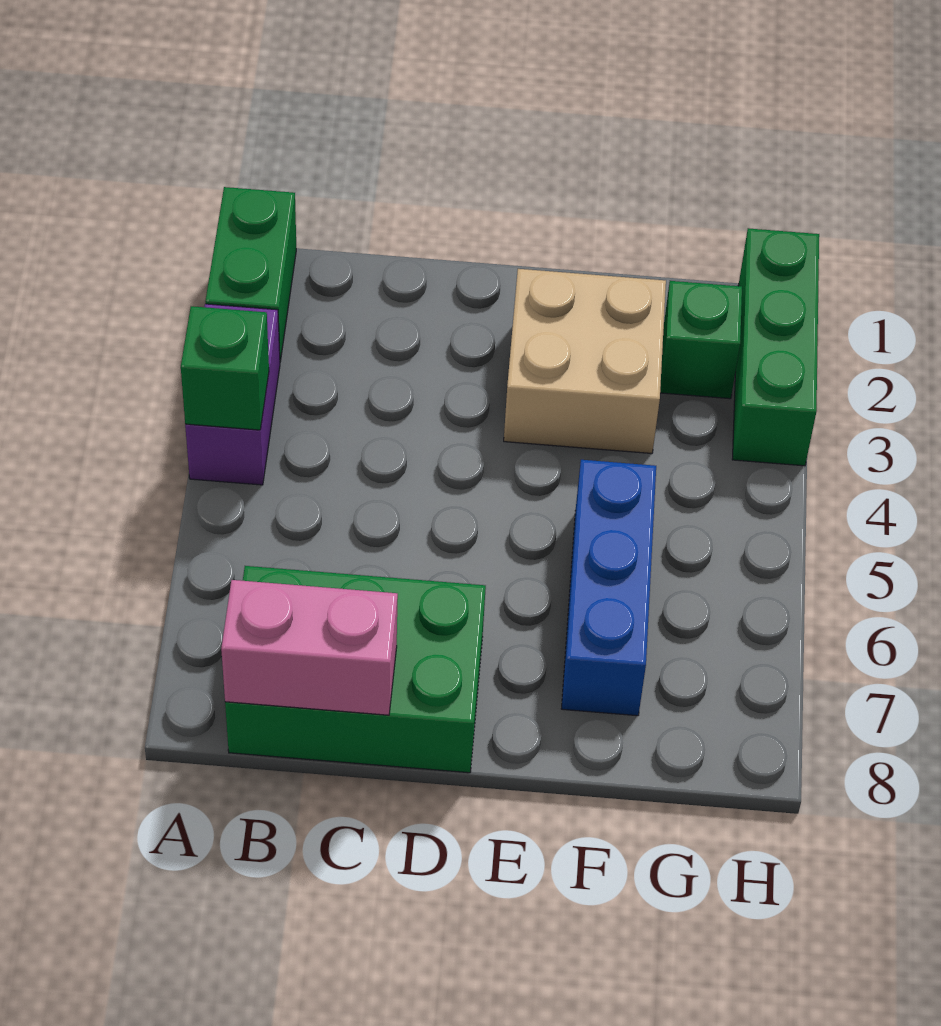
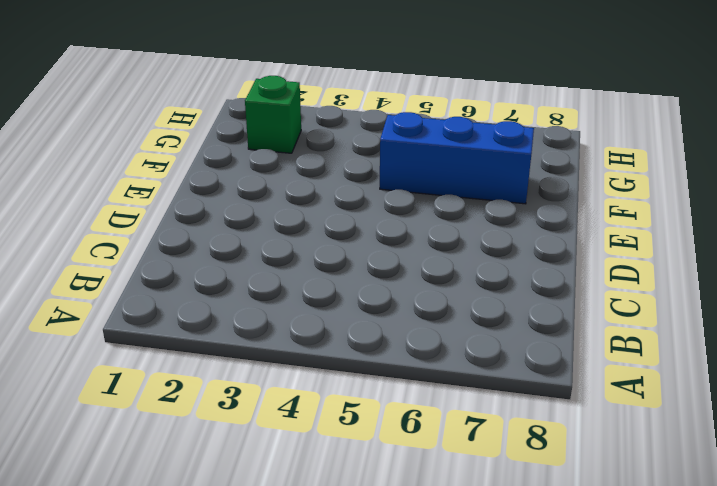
none -> green 1x2 brick [205,187,296,361]
none -> purple 1x2 brick [185,304,280,485]

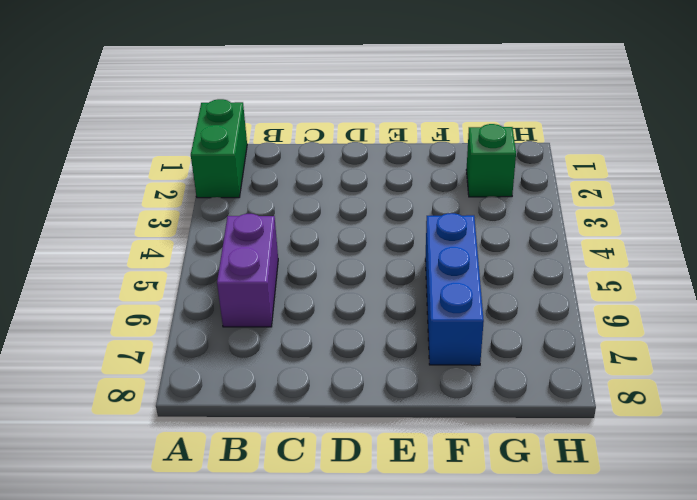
purple 1x2 brick [217,214,278,327] -> purple 1x2 brick moved to [185,304,280,485]
none -> green 2x3 brick [225,566,486,773]
none -> tan 2x2 brick [504,269,666,453]

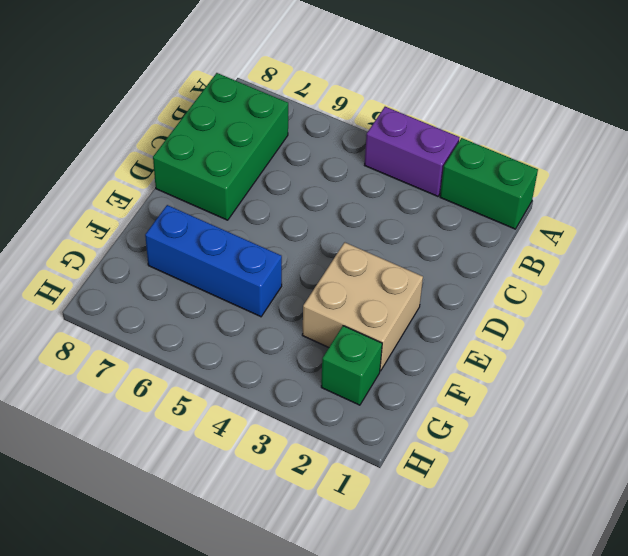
none -> green 1x3 brick [732,228,819,466]
none -> green 1x1 brick [181,306,269,430]

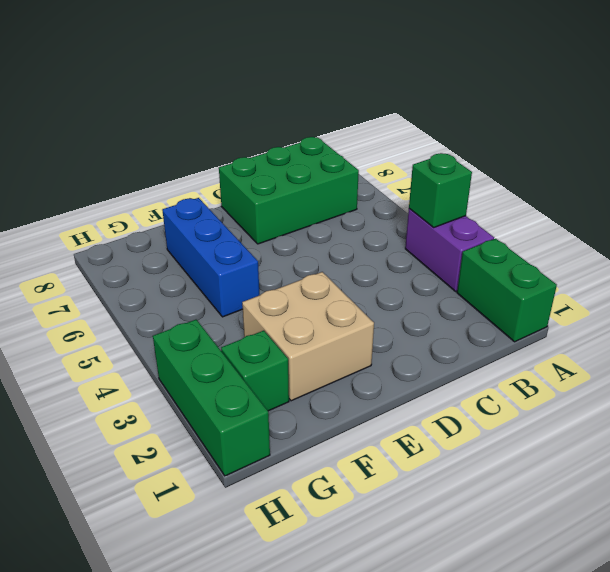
none -> pink 1x2 brick [221,580,398,715]

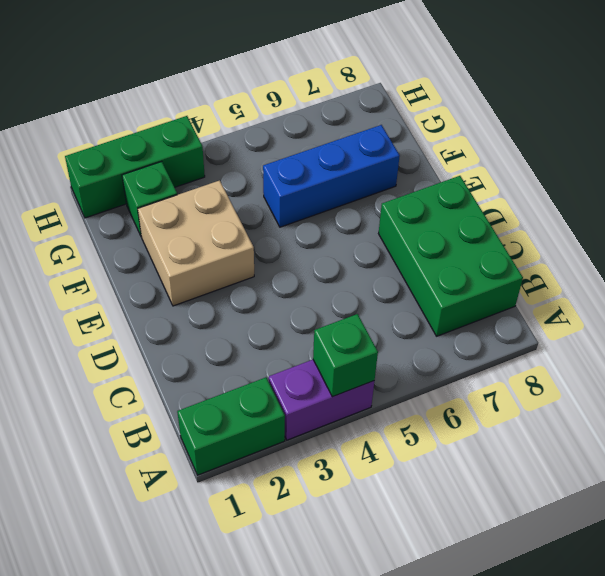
none -> pink 1x2 brick [221,580,398,715]

